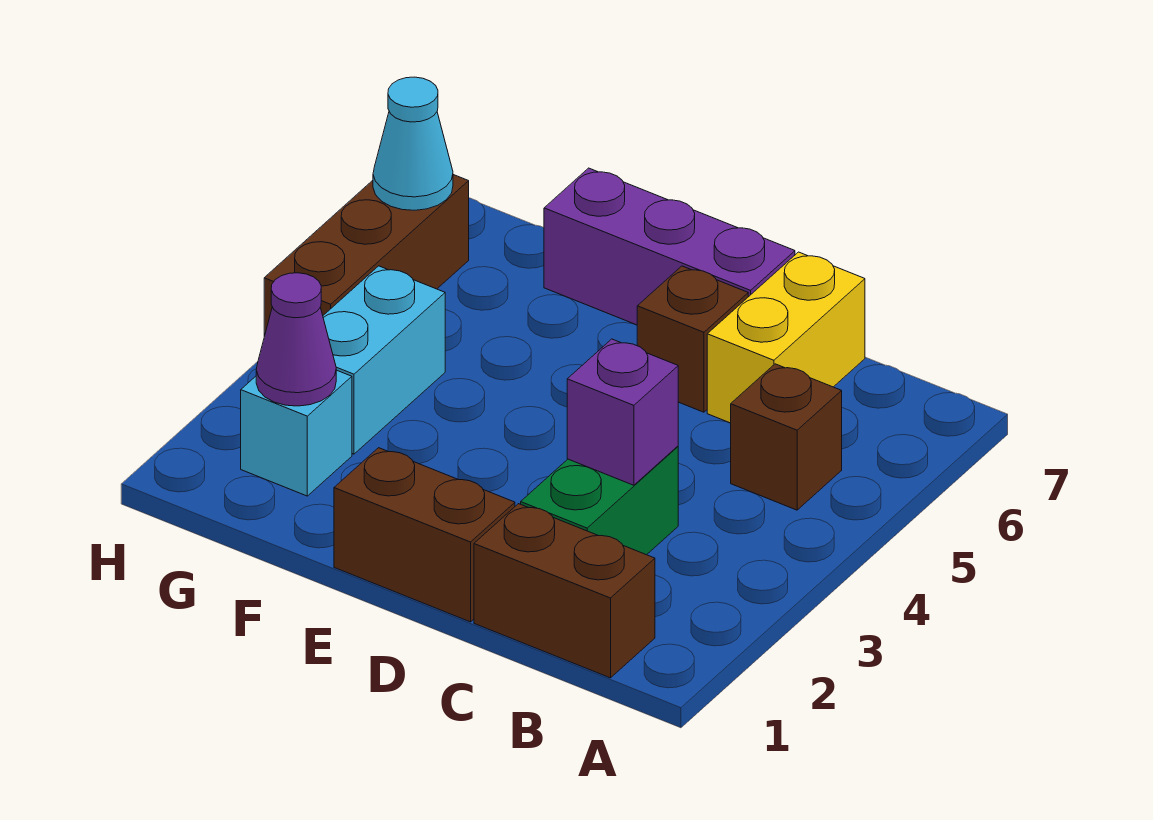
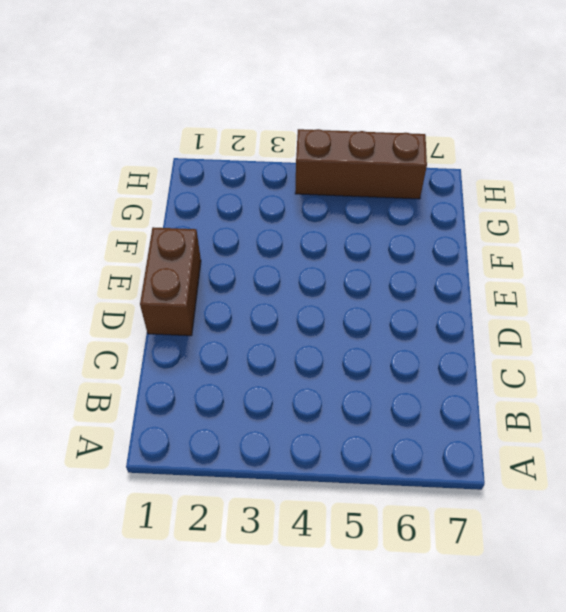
none -> brown 1x2 brick [474,504,655,678]
none -> brown 1x1 brick [731,364,842,510]
none -> green 1x2 brick [521,446,678,555]

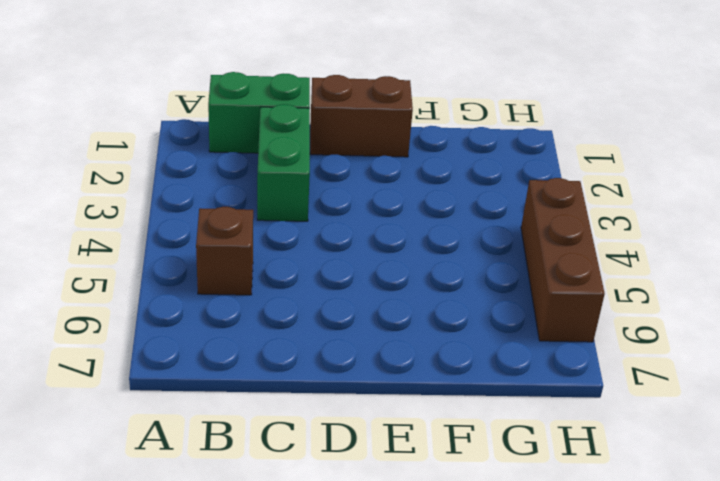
green 1x2 brick [208,72,310,153] -> brown 1x2 brick [474,504,655,678]
none -> yellow 1x2 brick [707,252,865,423]
none -> brown 1x1 brick [637,266,748,412]
none -> purple 1x3 brick [544,168,795,325]

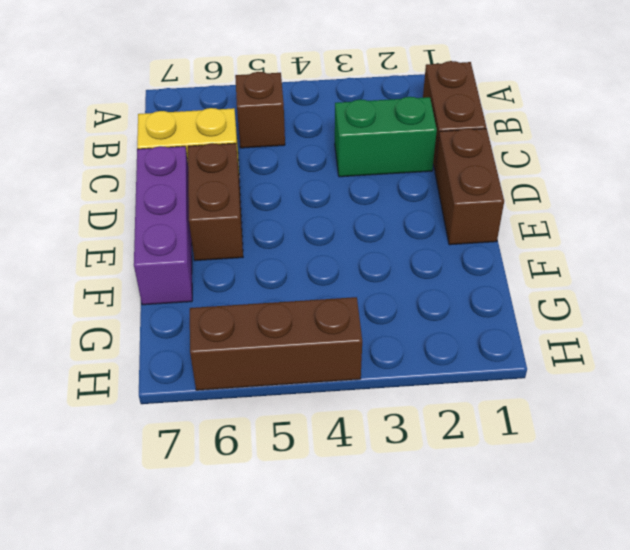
brown 1x2 brick [188,143,243,261] -> brown 1x1 brick [637,266,748,412]
none -> cyan 1x1 brick [241,370,352,496]
none -> cyan 1x2 brick [323,266,445,454]
none -> purple 1x1 brick [567,339,678,485]

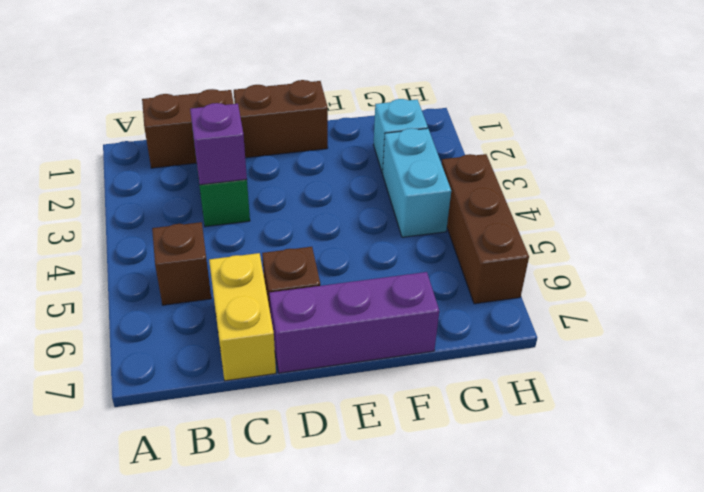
none -> purple 1x1 cone [256,273,336,406]
none -> cyan 1x1 cone [373,77,453,210]

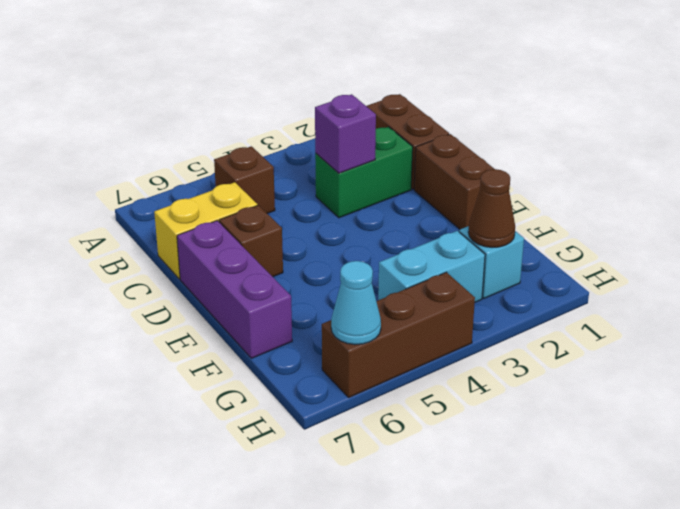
brown 1x1 cone [468,169,515,247] -> purple 1x1 cone [256,273,336,406]

